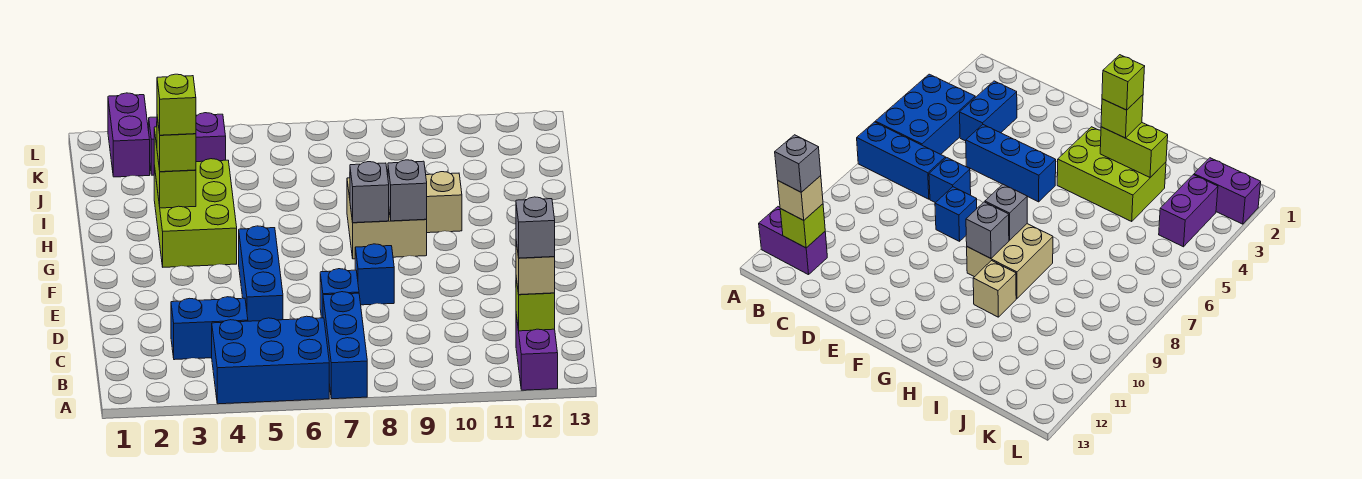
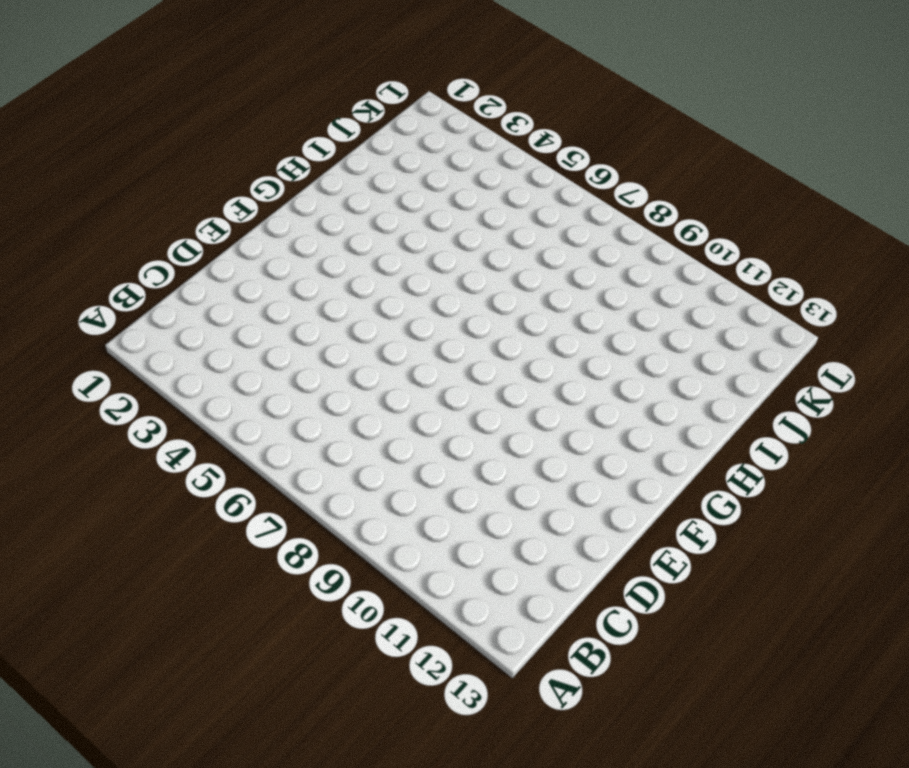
none -> blue 2x3 brick [212,316,329,404]
none -> blue 1x3 brick [323,292,367,399]
none -> purple 1x2 brick [516,315,558,390]

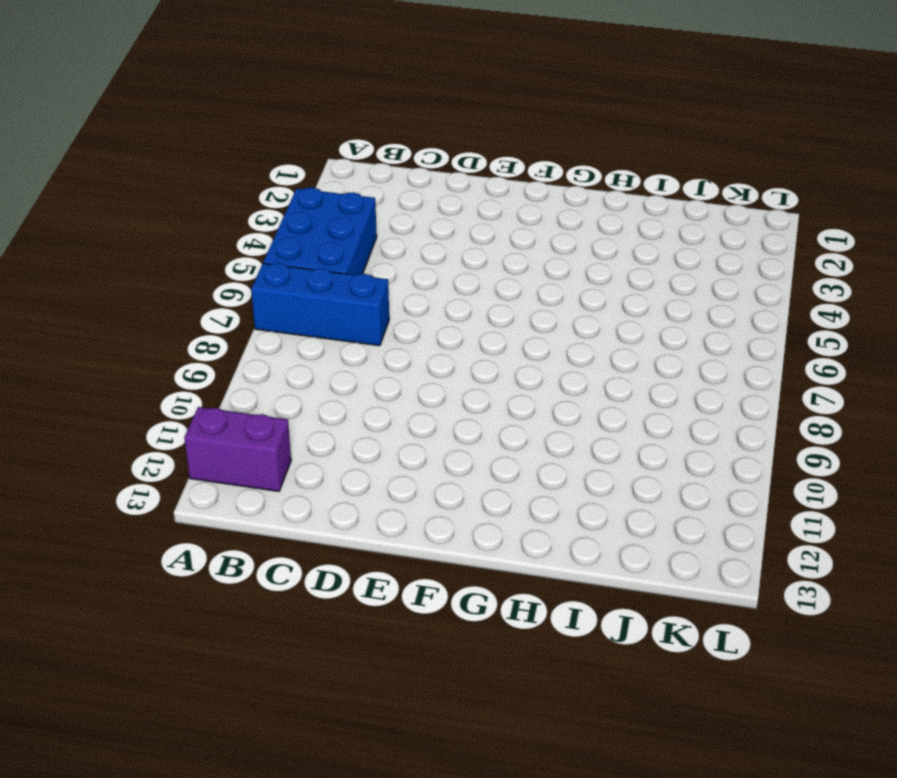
none -> blue 1x2 brick [171,297,248,360]
none -> blue 1x3 brick [239,226,283,321]
none -> blue 1x1 brick [320,269,359,318]

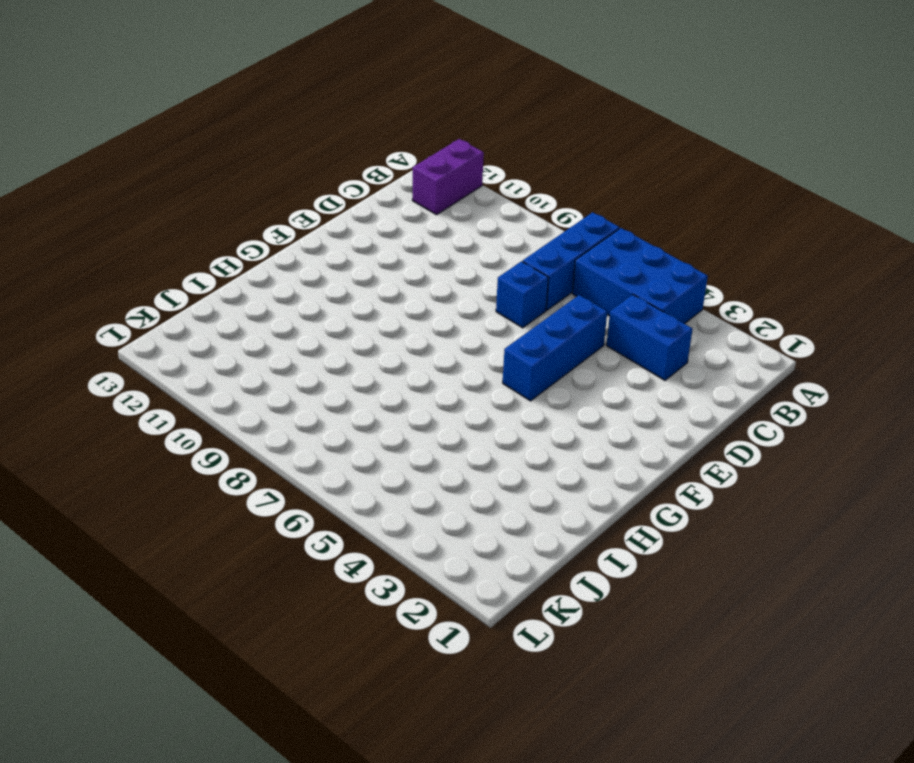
none -> blue 1x1 brick [355,244,394,305]
none -> lime 2x3 brick [154,159,237,267]
none -> tan 2x2 brick [347,178,427,259]

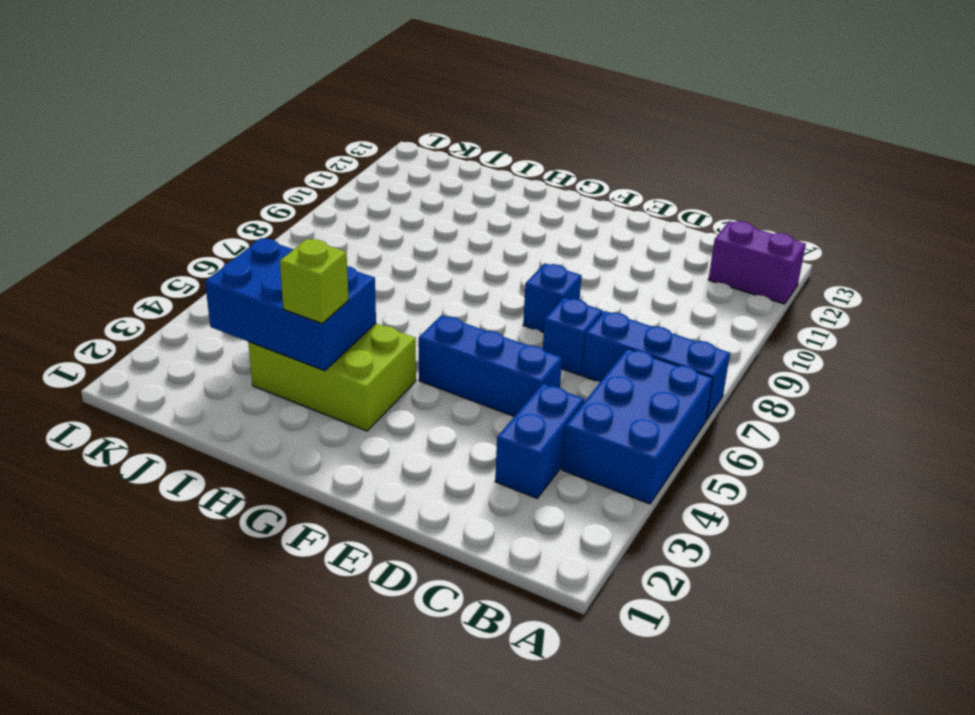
blue 2x3 brick [205,238,376,371] -> lime 1x2 brick [154,127,196,208]
none -> tan 2x2 brick [347,178,427,259]
none -> tan 1x1 brick [426,172,462,233]
none -> purple 1x2 brick [108,93,150,177]

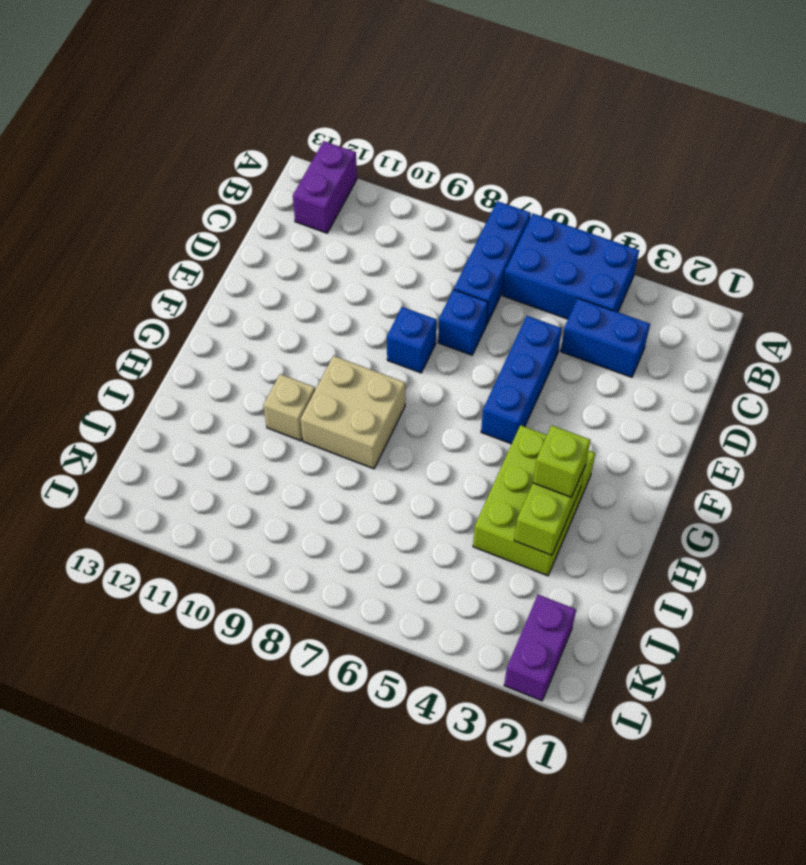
none -> purple 1x2 brick [149,113,226,175]
none -> lime 1x1 brick [516,278,555,331]
none -> grey 1x1 brick [350,162,389,223]

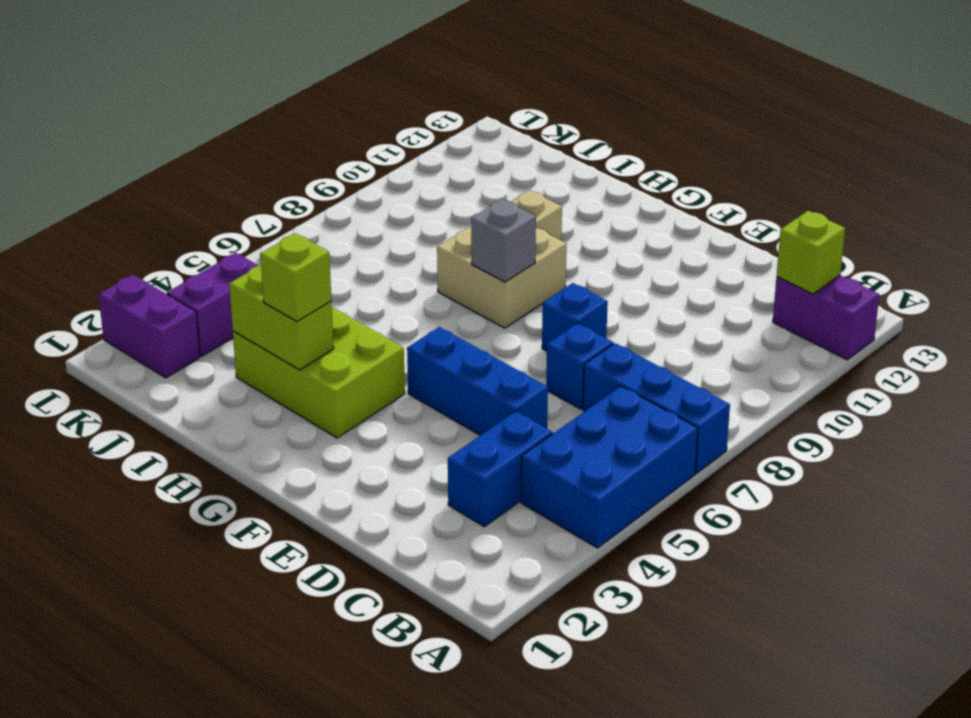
none -> grey 1x1 brick [388,160,427,221]
none -> tan 1x1 brick [516,242,555,295]
none -> grey 1x1 brick [516,197,555,258]

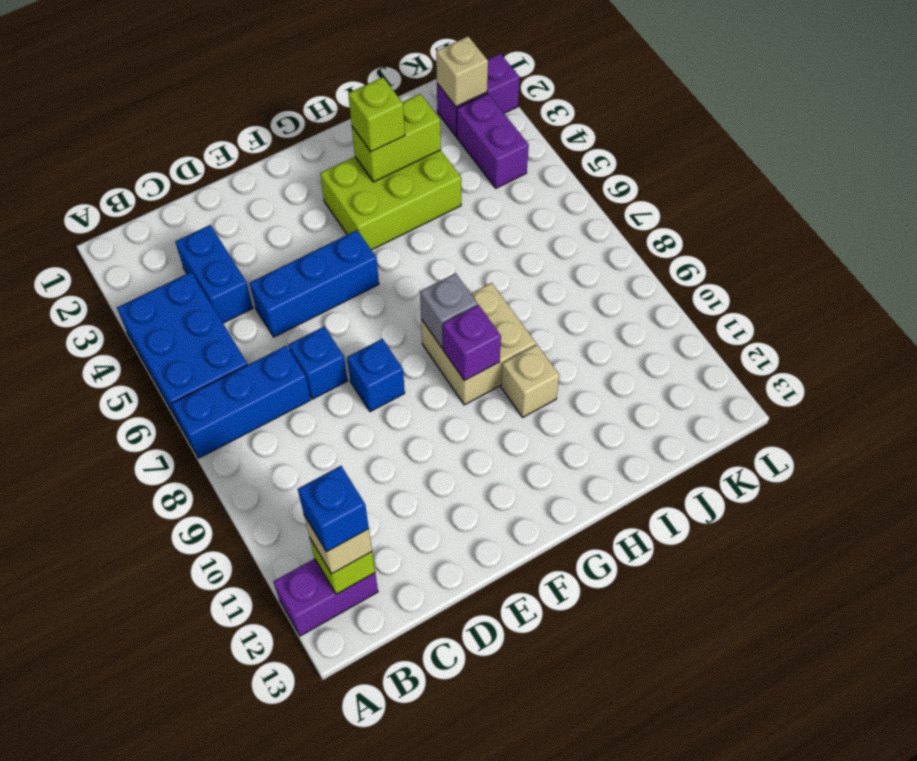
blue 1x1 brick [298,466,369,552] -> grey 1x1 brick [516,197,555,258]
purple 1x1 brick [443,305,501,381] -> grey 1x1 brick [388,160,427,221]
tan 1x1 brick [436,36,488,107] -> none
none -> lime 1x1 brick [157,74,196,135]

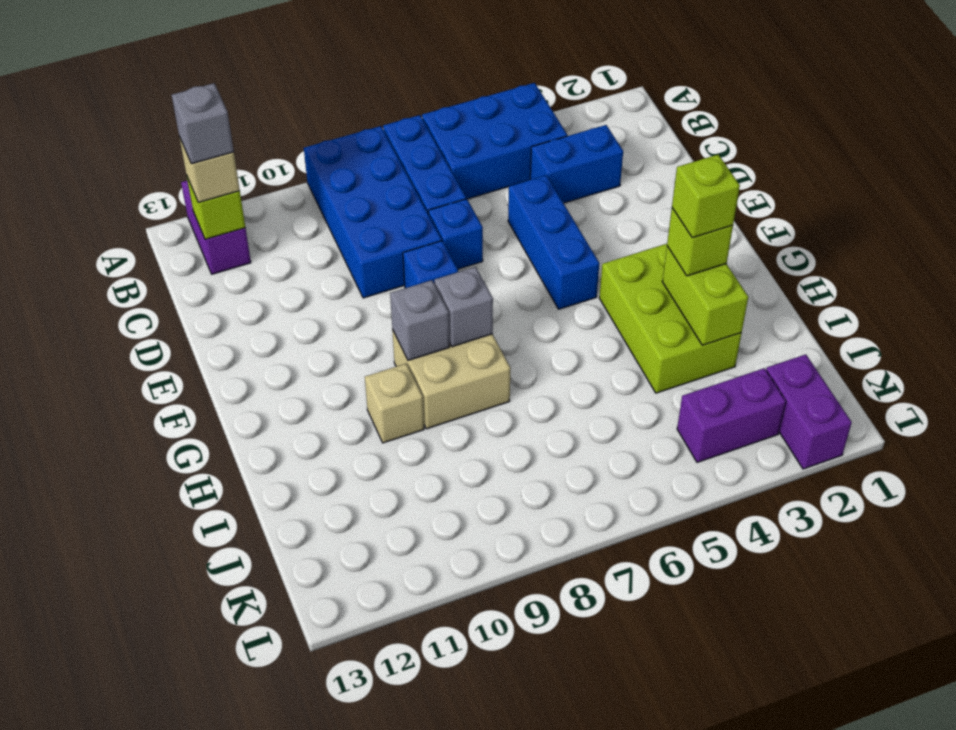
blue 2x4 brick [304,126,442,298] -> none

